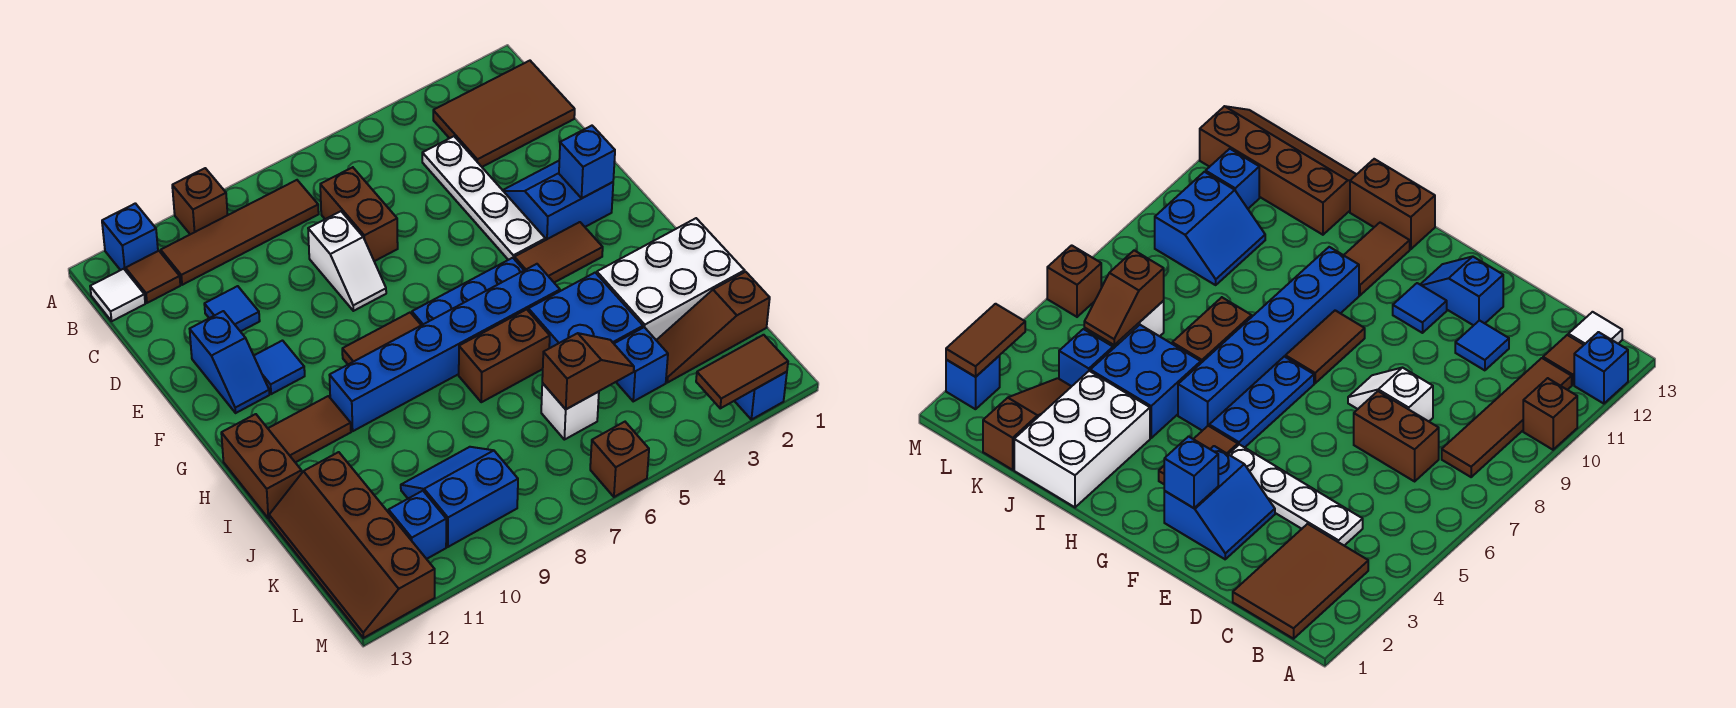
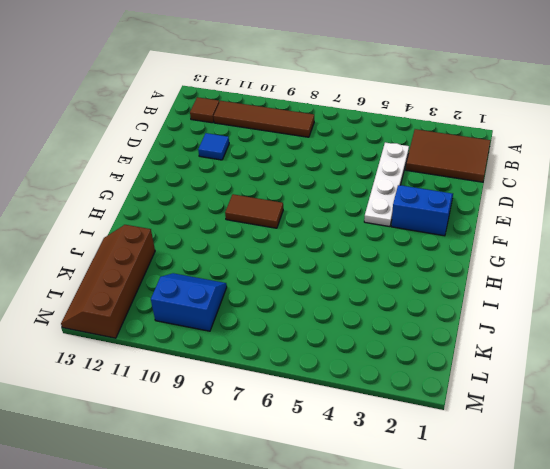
none -> brown 1x1 brick [172,168,228,234]
none -> blue 1x1 brick [102,203,158,271]
none -> white 1x1 tile [90,269,145,321]
none -> brown 1x2 brick [320,167,398,261]

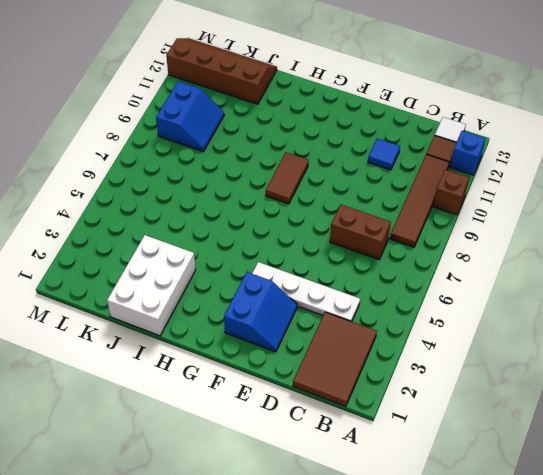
none -> white 1x2 slope [308,211,386,311]
none -> blue 1x2 slope [190,311,269,413]
none -> blue 1x1 tile [254,341,305,394]
none -> brown 1x2 tile [514,222,603,283]

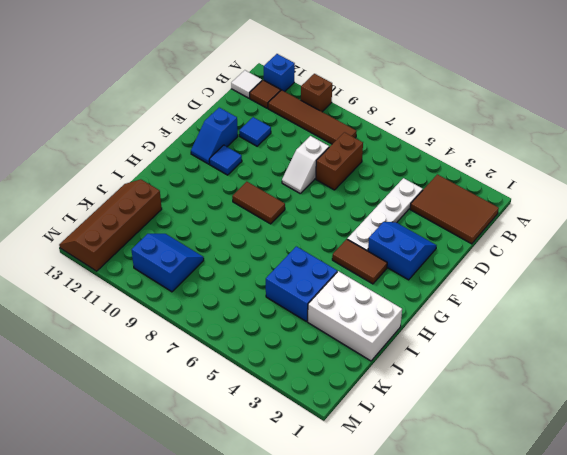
none -> blue 1x3 plate [412,258,524,325]
none -> blue 1x6 brick [329,264,560,431]
none -> brown 1x2 tile [268,396,351,462]
none -> brown 1x2 brick [221,414,302,518]

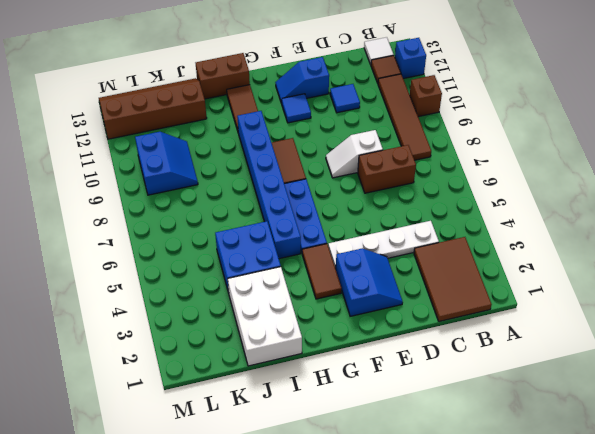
none -> brown 1x2 brick [459,309,550,402]
none -> brown 1x3 slope [656,272,770,383]
none -> blue 1x1 brick [614,327,668,401]
none -> white 1x1 brick [541,383,599,440]

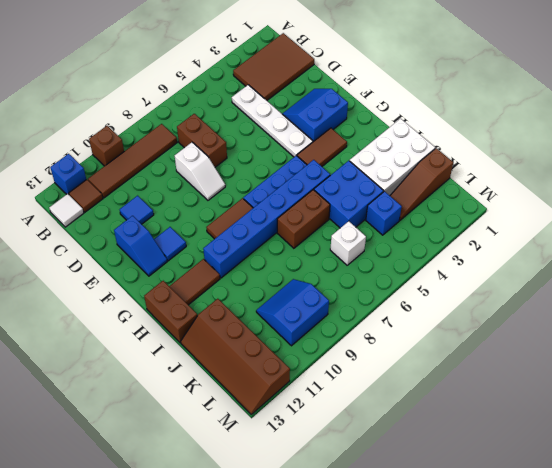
none -> blue 1x1 brick [389,491,446,559]
none -> blue 1x1 brick [735,372,787,420]
none -> brown 1x1 brick [590,422,649,497]
none -> blue 1x1 brick [559,126,615,198]

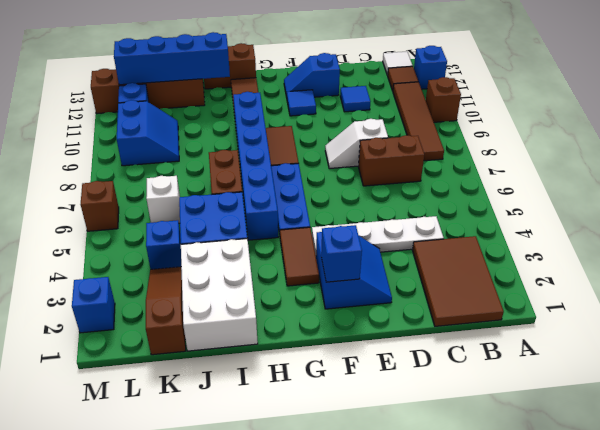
blue 1x4 brick [114,32,230,85] -> none
none -> brown 1x2 slope [542,333,634,409]
none -> brown 1x2 tile [696,335,788,408]

